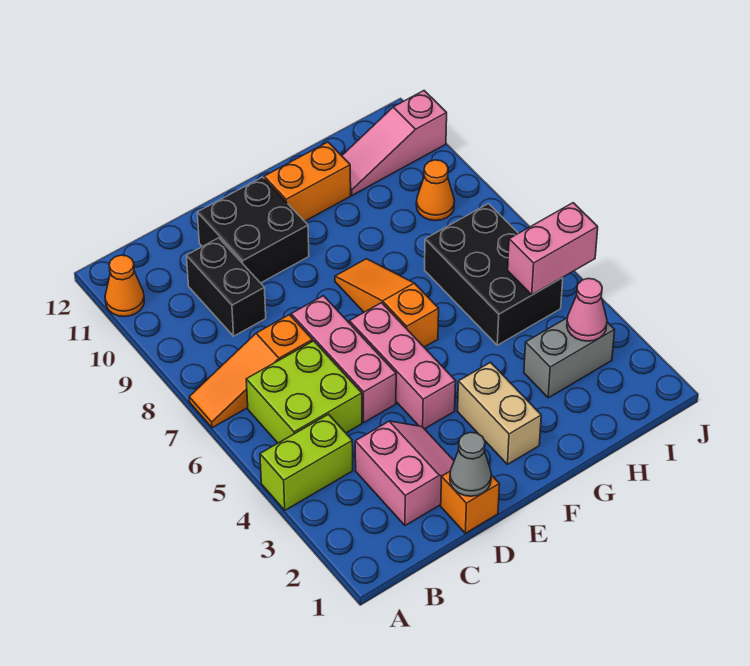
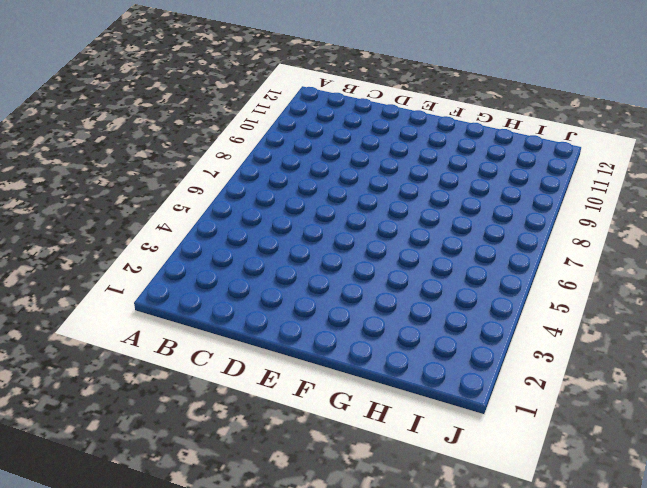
none -> lime 1x2 brick [260,414,353,510]
none -> orange 1x3 slope [189,315,313,428]
none -> orange 1x1 cone [105,255,144,317]

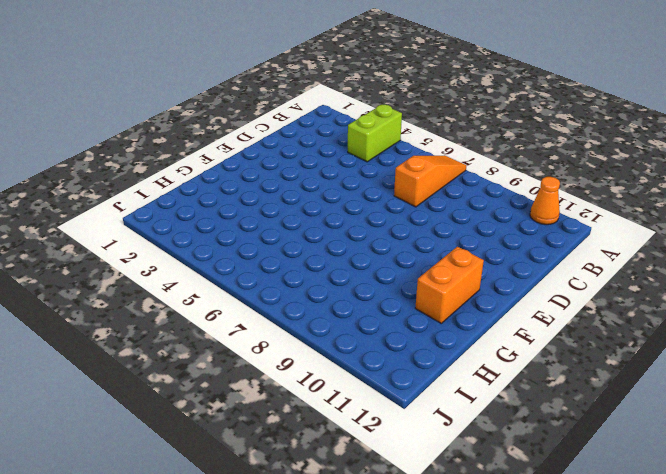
none -> lime 2x2 brick [246,341,362,443]
none -> pink 2x2 slope [355,421,454,526]
none -> black 1x2 brick [186,238,266,336]

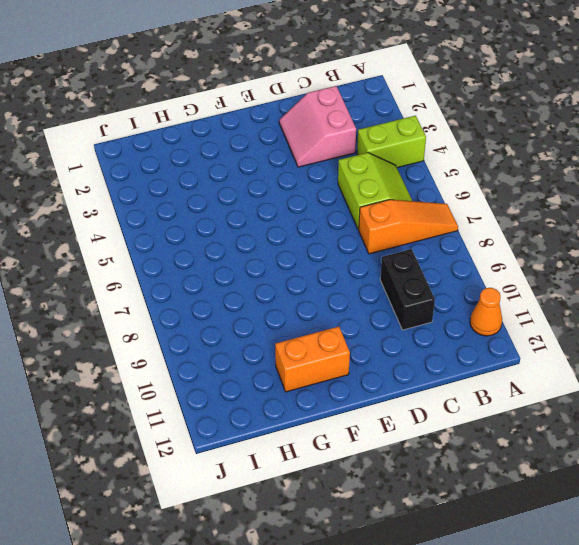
lime 2x2 slope [338,153,412,230] -> lime 2x2 brick [246,341,362,443]
none -> orange 1x1 brick [441,472,499,533]
none -> pink 1x3 brick [291,296,396,422]
none -> black 2x2 brick [197,177,309,283]

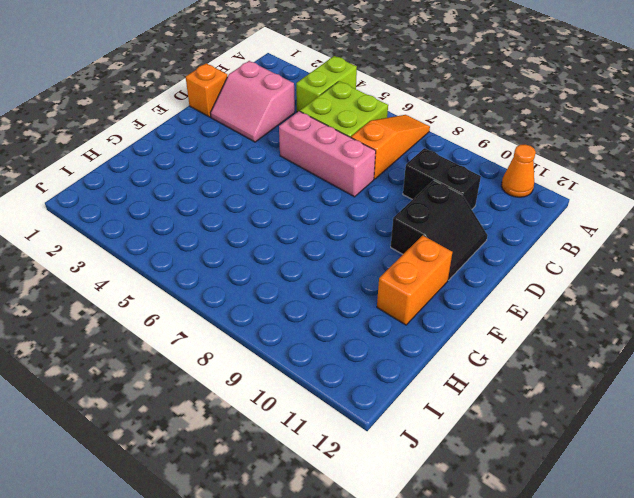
black 2x2 slope [391,180,487,280] -> black 2x2 brick [197,177,309,283]
none -> pink 1x3 brick [349,303,456,429]
none -> tan 1x2 brick [458,362,541,464]
none -> orange 1x3 slope [335,259,439,347]

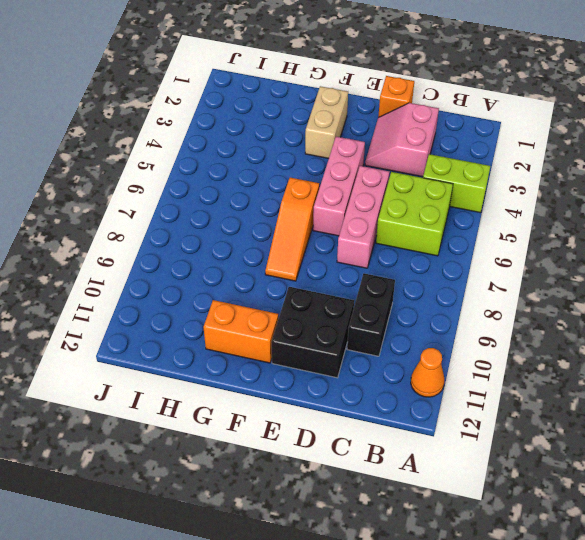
none -> orange 1x3 slope [189,315,313,428]
none -> grey 1x2 brick [524,318,615,398]
none -> black 2x3 brick [425,204,563,345]

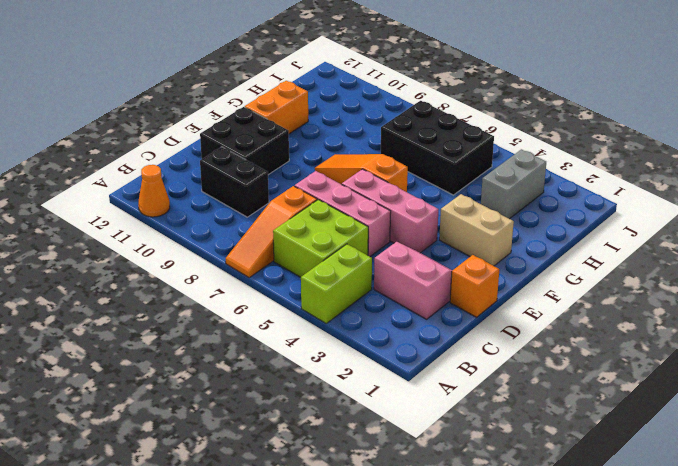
none -> pink 1x3 slope [342,91,447,195]
none -> orange 1x1 cone [416,160,454,221]
none -> grey 1x1 cone [450,432,491,496]

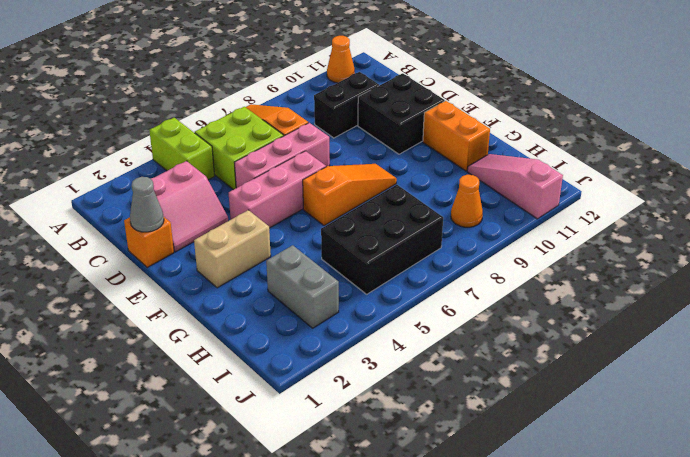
none -> pink 1x1 cone [567,279,607,341]
none -> pink 1x2 brick [508,203,598,295]

